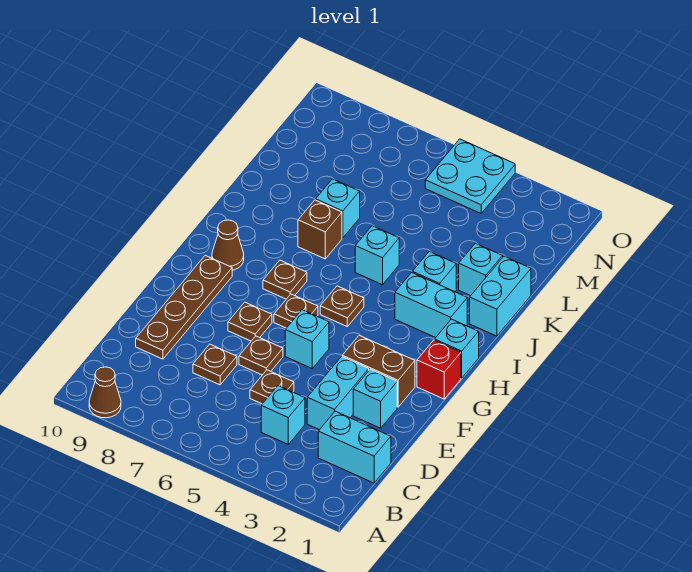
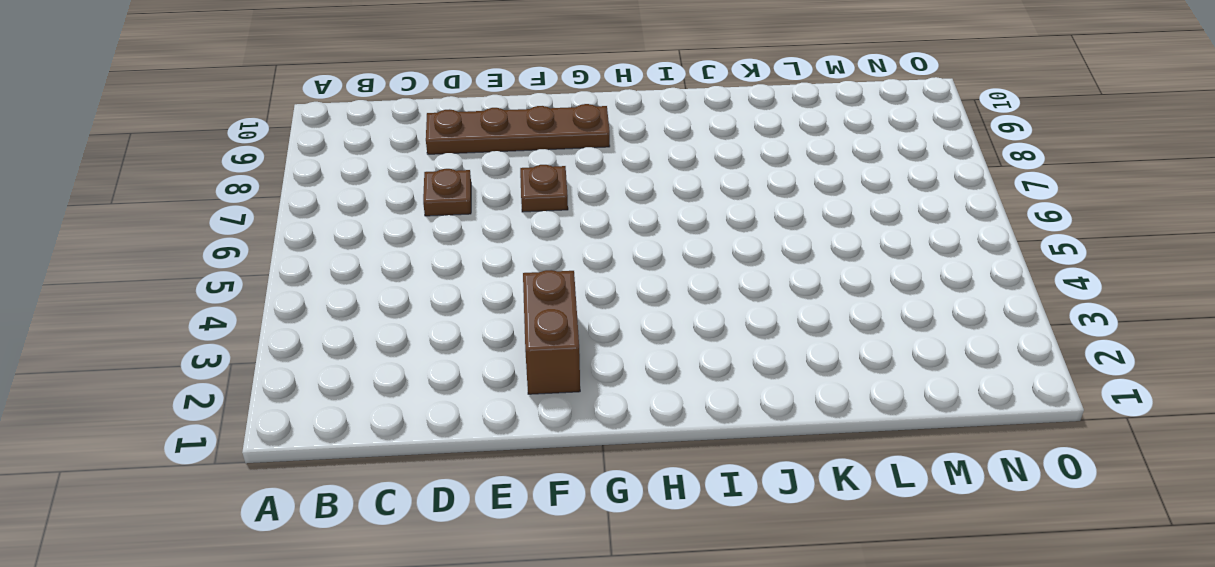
none -> brown 1x1 cone [89,367,121,418]
none -> cyan 1x2 brick [318,411,391,483]
none -> cyan 1x1 brick [261,386,305,444]

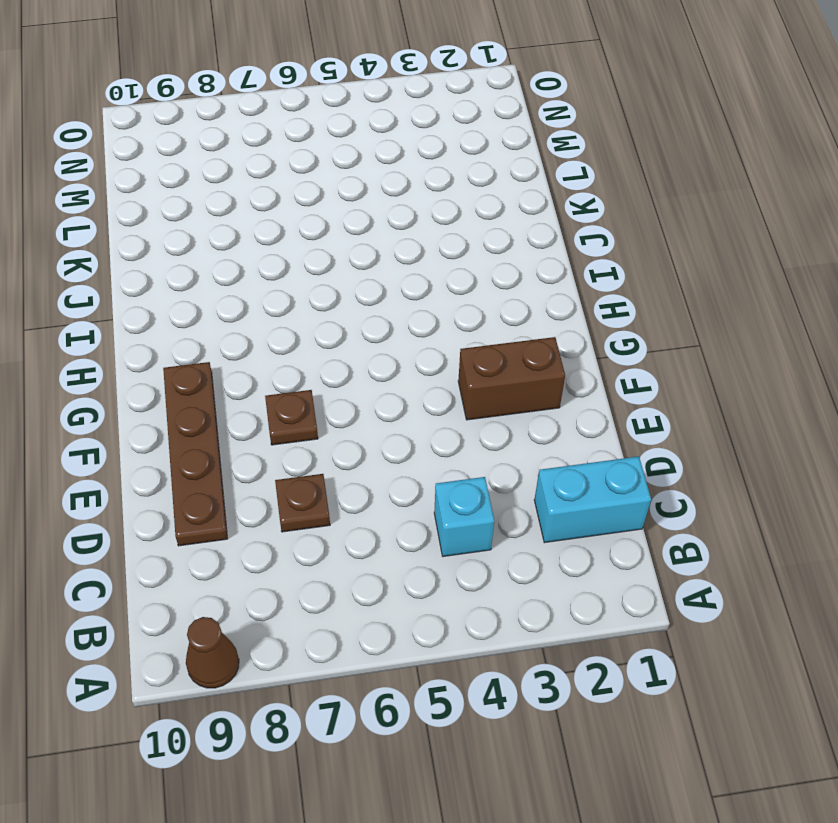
none -> cyan 1x2 brick [307,356,369,430]
none -> brown 1x1 plate [250,370,294,404]
none -> cyan 1x1 brick [353,369,397,428]

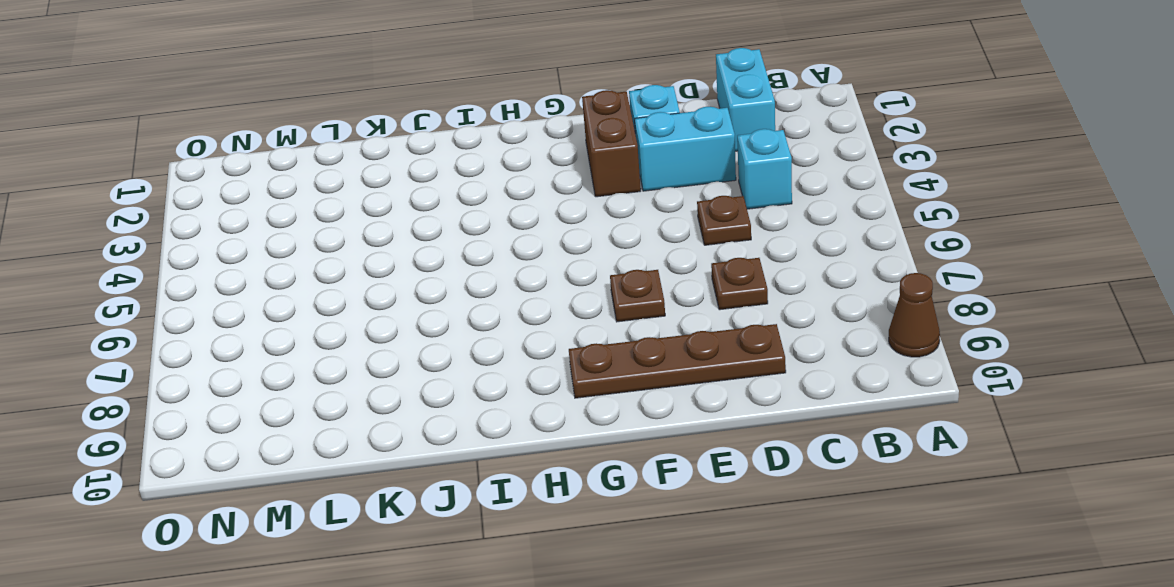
none -> brown 1x1 plate [239,336,283,375]
none -> cyan 1x1 brick [285,310,329,368]
none -> red 1x1 brick [417,340,461,399]

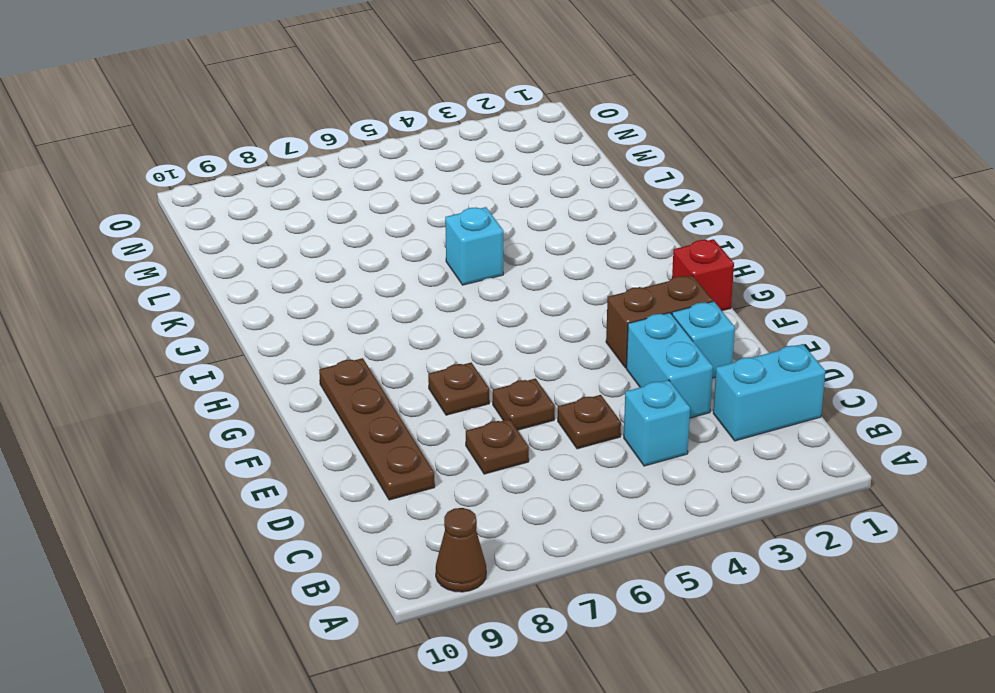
none -> cyan 1x1 brick [285,310,329,368]
none -> brown 1x1 plate [274,294,318,328]
none -> cyan 1x1 brick [435,319,479,378]

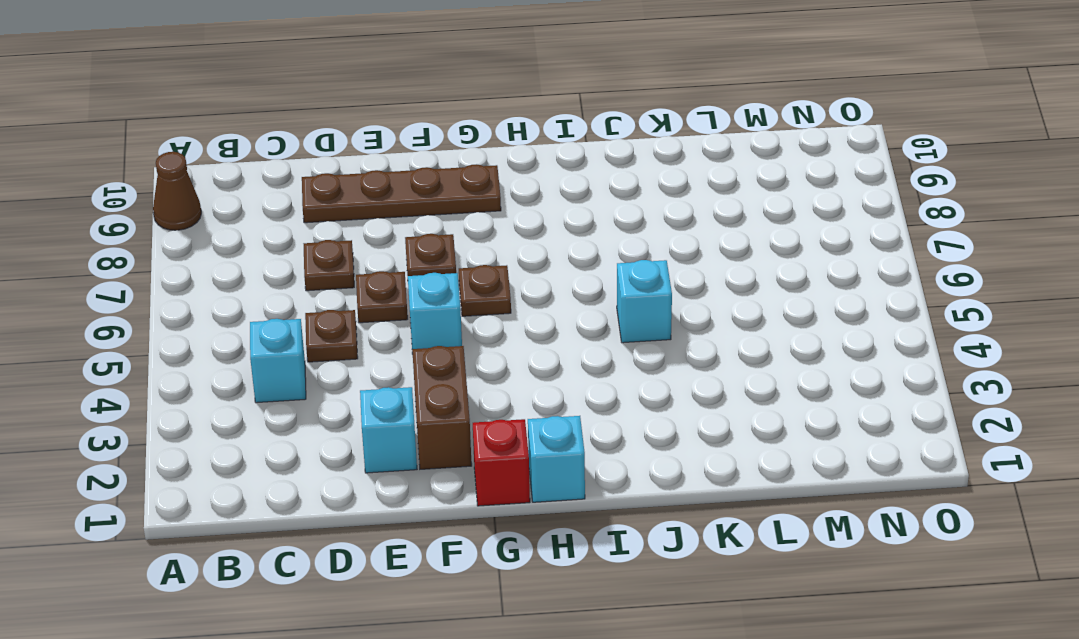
none -> cyan 1x2 brick [318,411,391,483]
none -> cyan 1x2 brick [307,356,369,430]
none -> brown 1x1 plate [320,286,364,326]

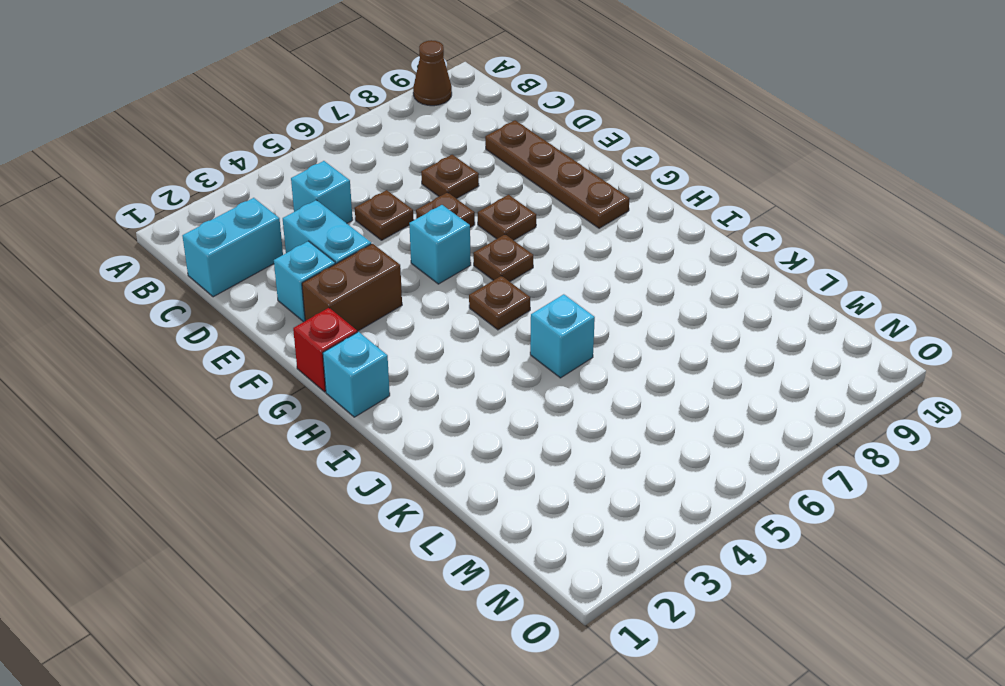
none -> brown 1x1 plate [263,260,307,299]
none -> brown 1x1 cone [212,220,244,270]
none -> cyan 1x2 brick [395,273,467,338]

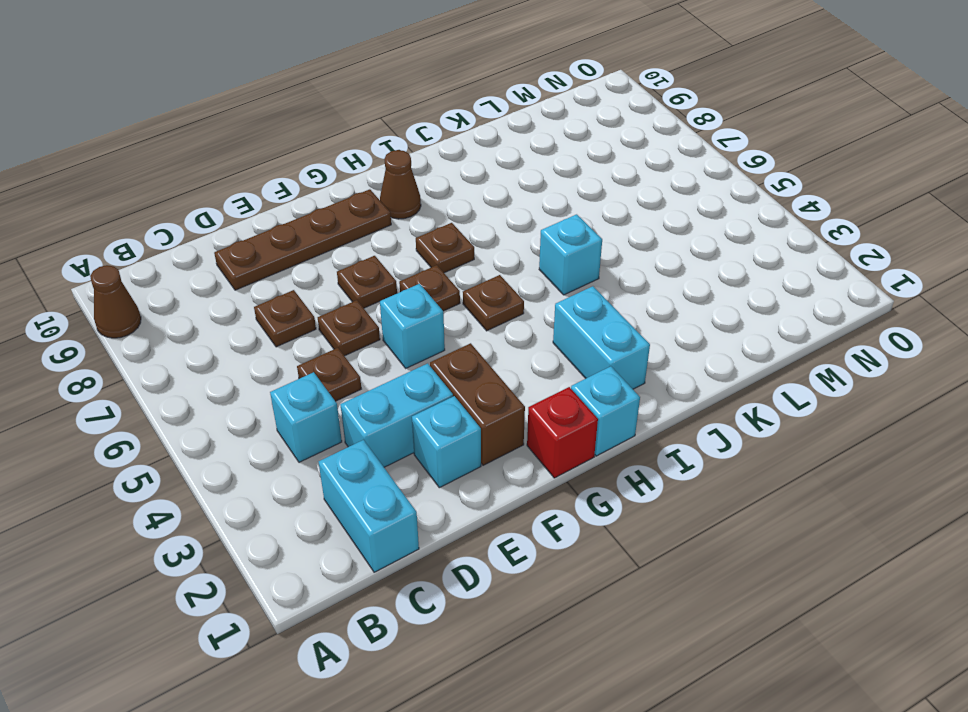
none -> cyan 1x2 brick [470,256,531,336]
none -> cyan 1x1 brick [412,251,456,292]
none -> brown 1x1 brick [298,200,342,259]

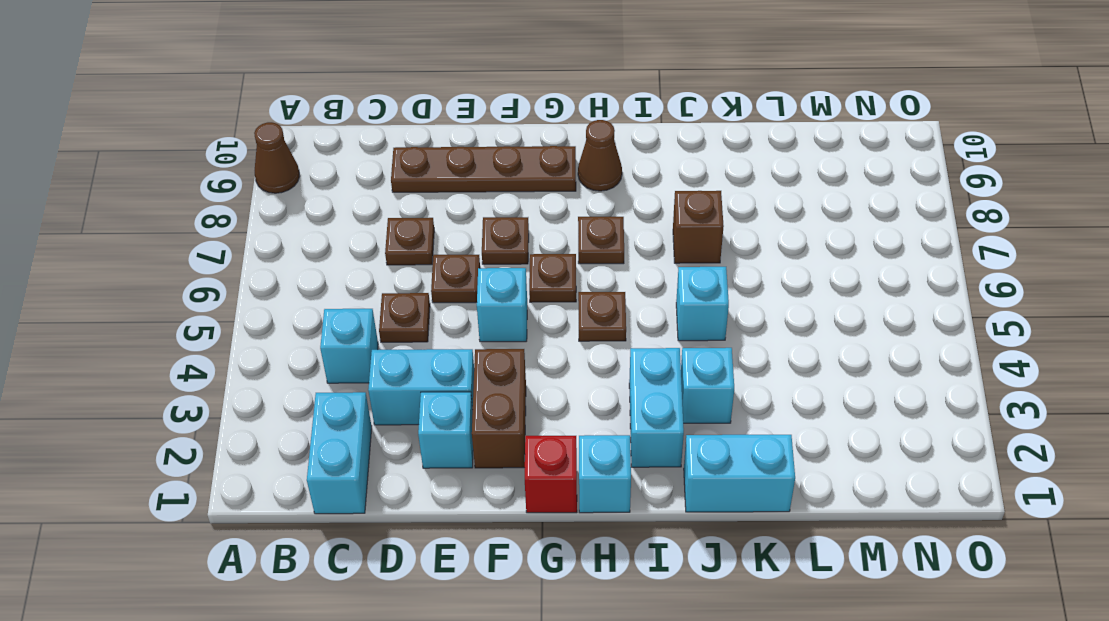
none -> cyan 1x1 brick [459,243,503,296]
none -> cyan 1x1 brick [316,179,360,238]
none -> cyan 2x2 plate [425,139,515,213]

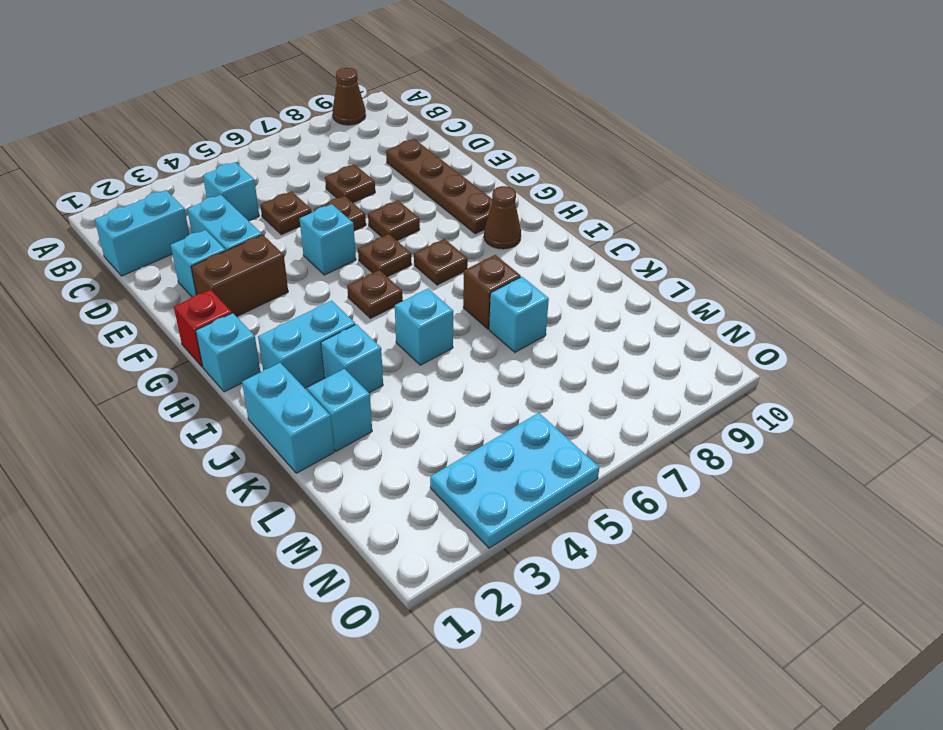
cyan 2x3 plate [430,413,599,548] -> cyan 2x2 plate [425,139,515,213]

